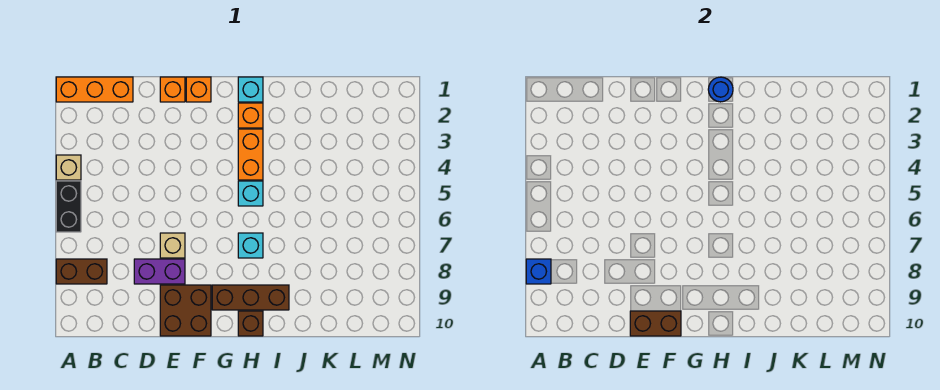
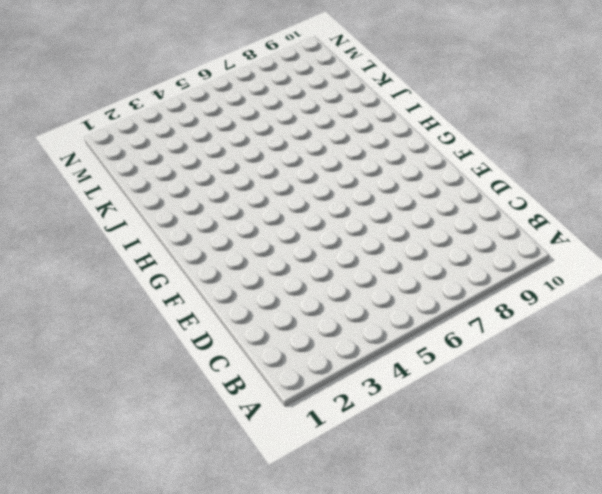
none -> orange 1x3 brick [56,77,133,102]
none -> tan 1x1 brick [56,155,81,180]
none -> black 1x2 brick [56,181,81,232]

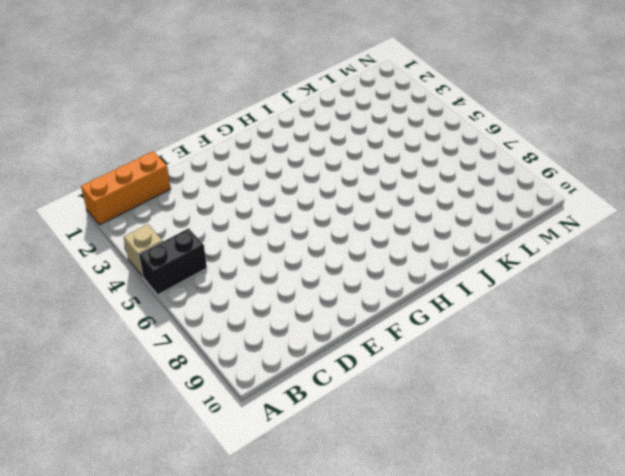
black 1x2 brick [139,228,207,295] -> black 1x2 brick turned to [56,181,81,232]
none -> brown 1x2 brick [56,259,107,284]
none -> purple 1x2 brick [134,259,185,284]
none -> orange 1x1 brick [160,77,185,102]

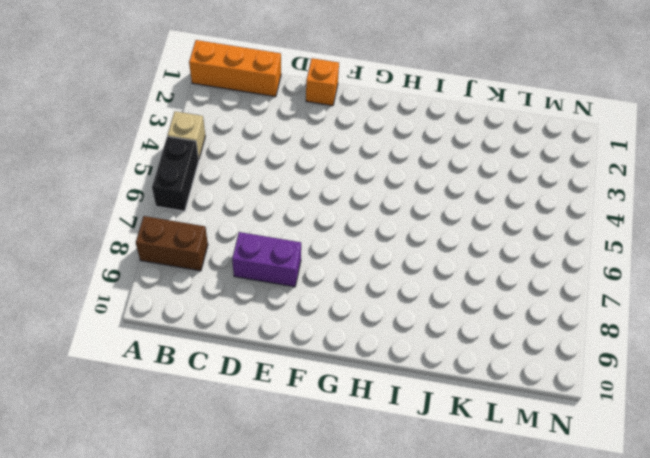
none -> tan 1x1 brick [160,233,185,258]
none -> brown 2x2 brick [160,285,211,336]
none -> orange 1x1 brick [186,77,211,102]

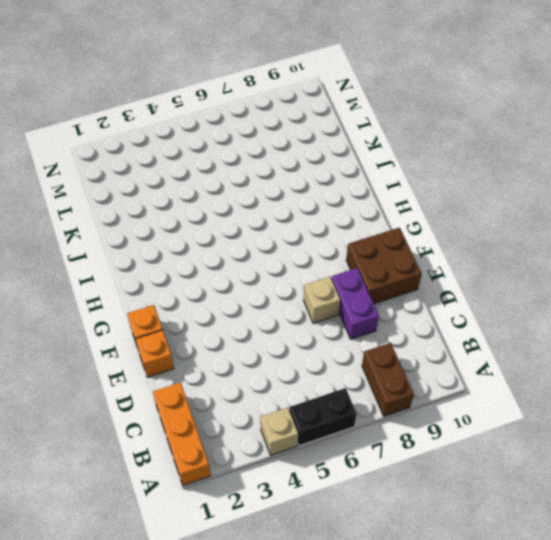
none -> brown 1x3 brick [212,285,289,310]
none -> cyan 1x1 brick [238,77,263,102]
none -> orange 1x1 brick [238,103,263,128]

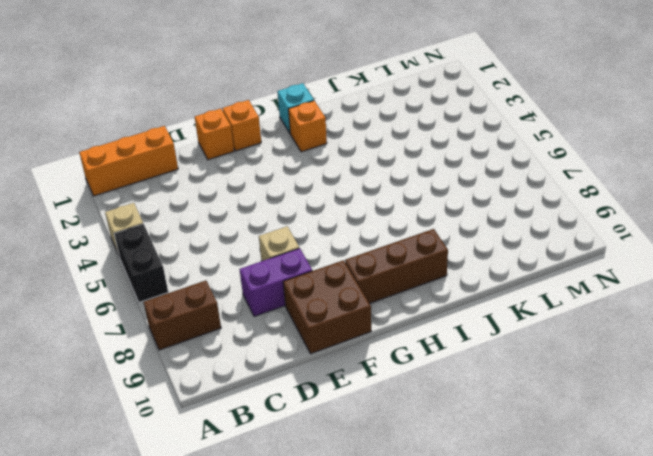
none -> orange 1x2 brick [238,129,263,180]
none -> cyan 1x1 brick [238,181,263,206]
none -> cyan 1x1 brick [238,233,263,258]

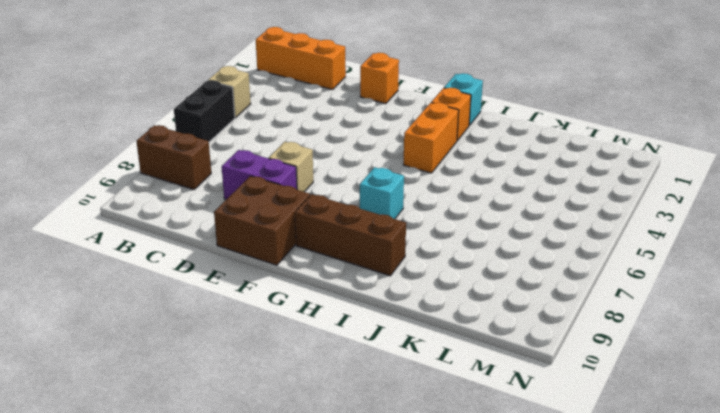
none -> orange 1x1 brick [186,77,211,102]
none -> cyan 1x1 brick [238,181,263,206]
none -> brown 1x1 brick [238,311,263,336]

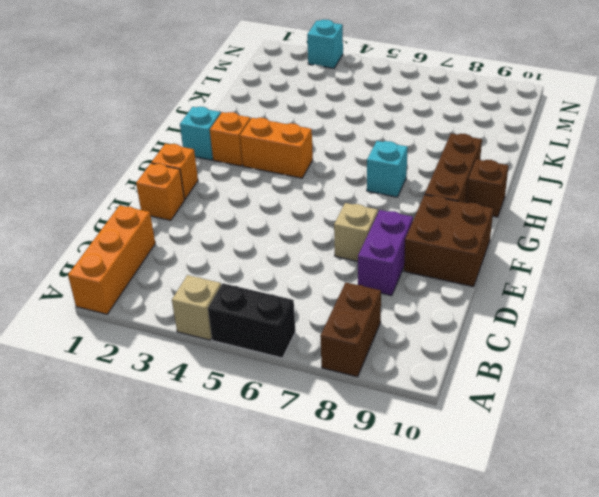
cyan 1x1 brick [307,20,343,68] -> cyan 1x1 brick moved to [238,181,263,206]
none -> blue 1x1 brick [526,259,551,284]
none -> brown 1x2 brick [630,311,681,336]
none -> blue 1x1 round brick [708,77,733,102]

